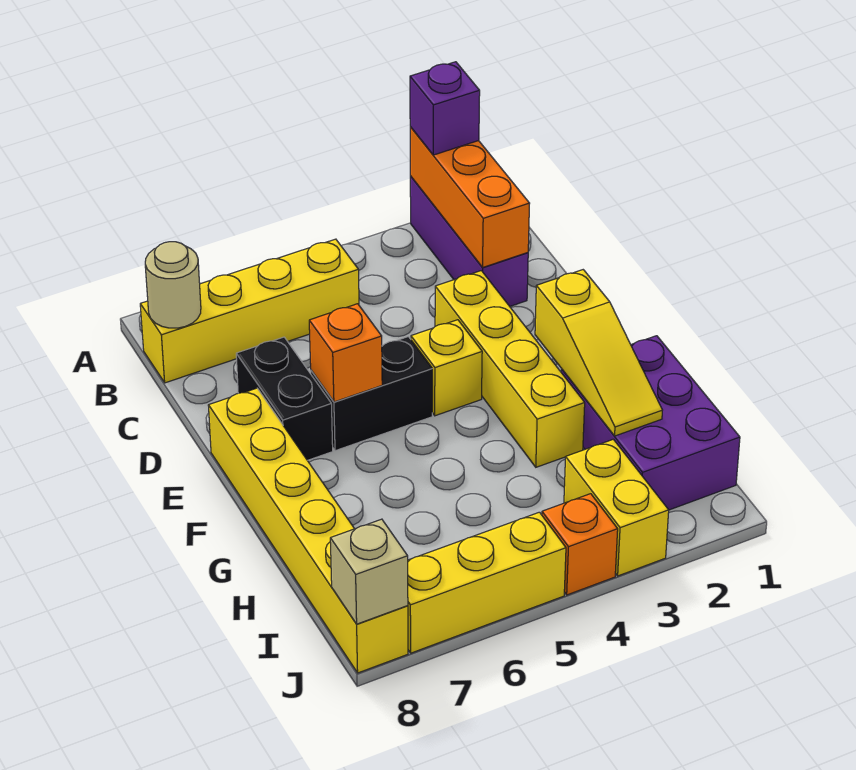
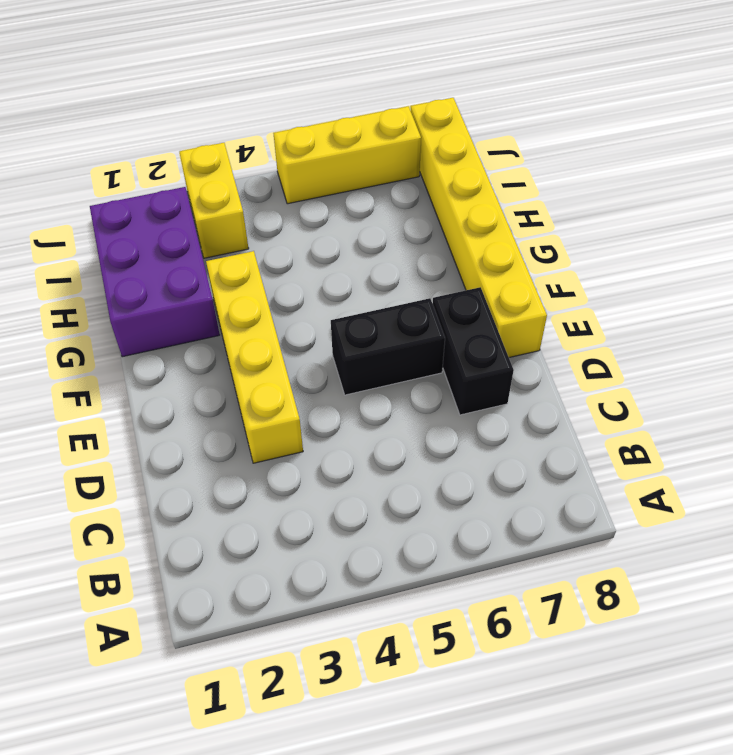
none -> purple 1x3 brick [410,176,528,306]
none -> yellow 1x4 brick [140,239,359,383]
none -> yellow 1x1 brick [411,320,482,416]

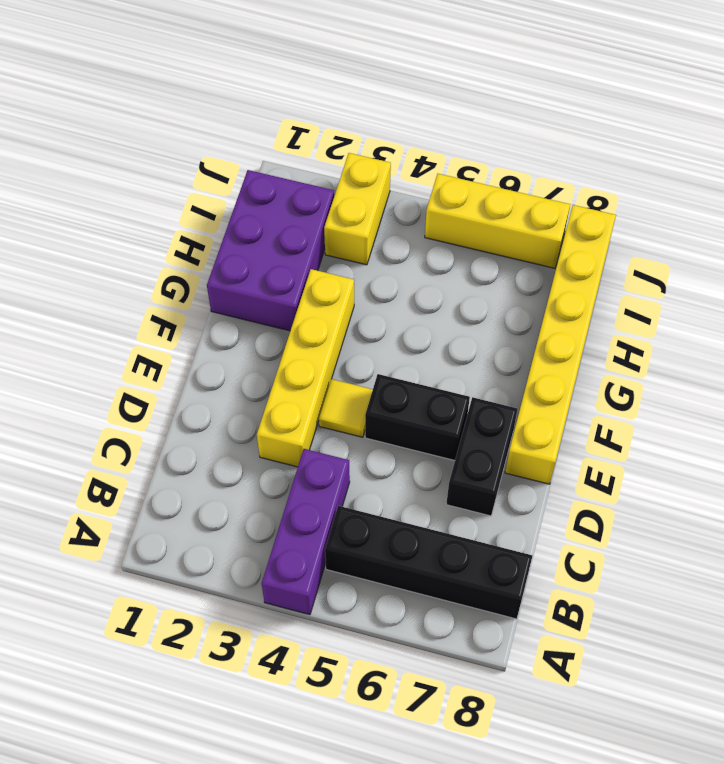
purple 1x3 brick [262,449,350,615] -> purple 1x3 brick moved to [410,176,528,306]
black 1x4 brick [325,506,532,619] -> yellow 1x4 brick [140,239,359,383]
yellow 1x1 tile [319,379,373,437] -> yellow 1x1 brick [411,320,482,416]
none -> orange 1x1 brick [542,494,618,595]
none -> orange 1x3 brick [410,127,530,267]
none -> tan 1x1 round brick [145,242,201,328]

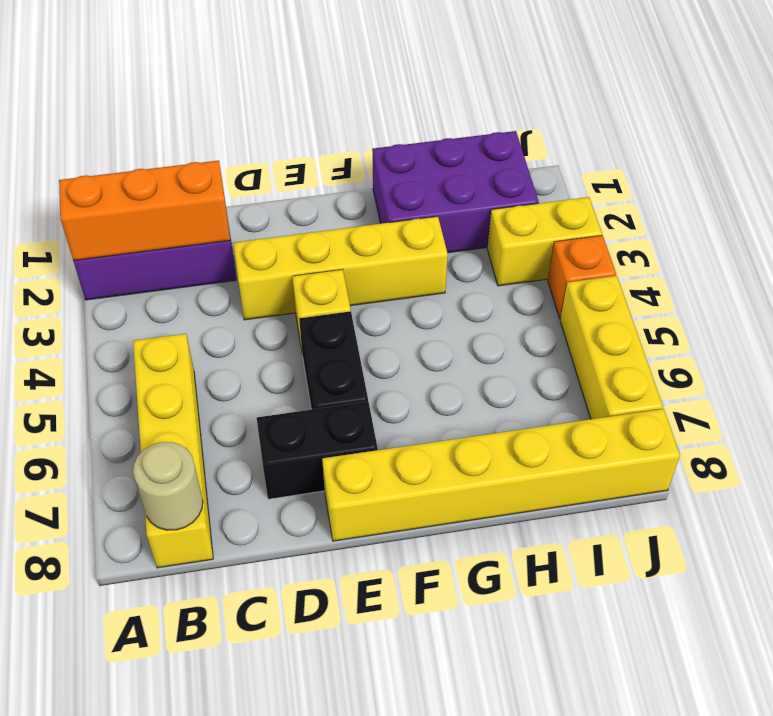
none -> orange 1x1 brick [309,304,382,402]
none -> yellow 1x3 slope [535,270,662,436]
none -> tan 1x1 brick [330,519,408,624]

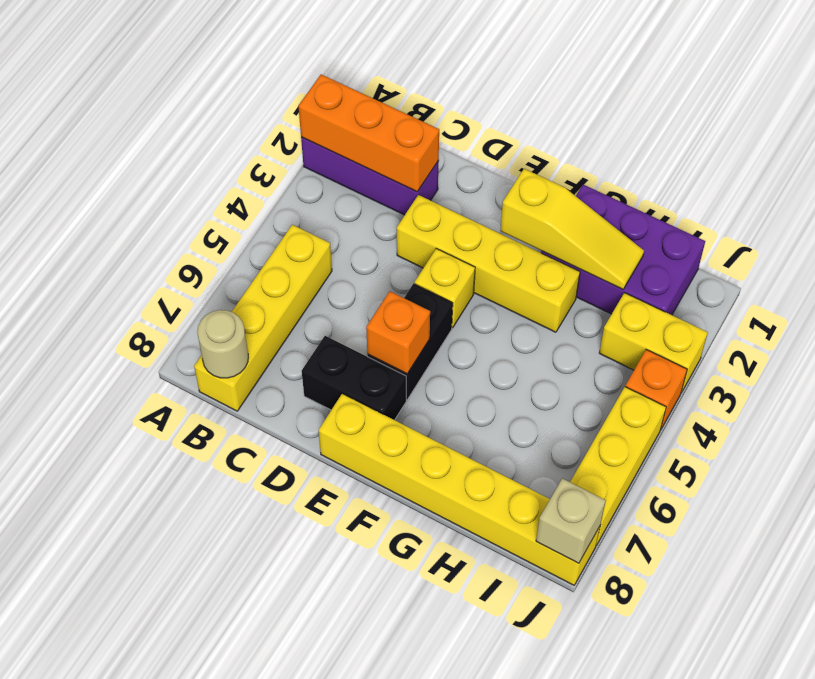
none -> purple 1x1 brick [410,62,480,155]

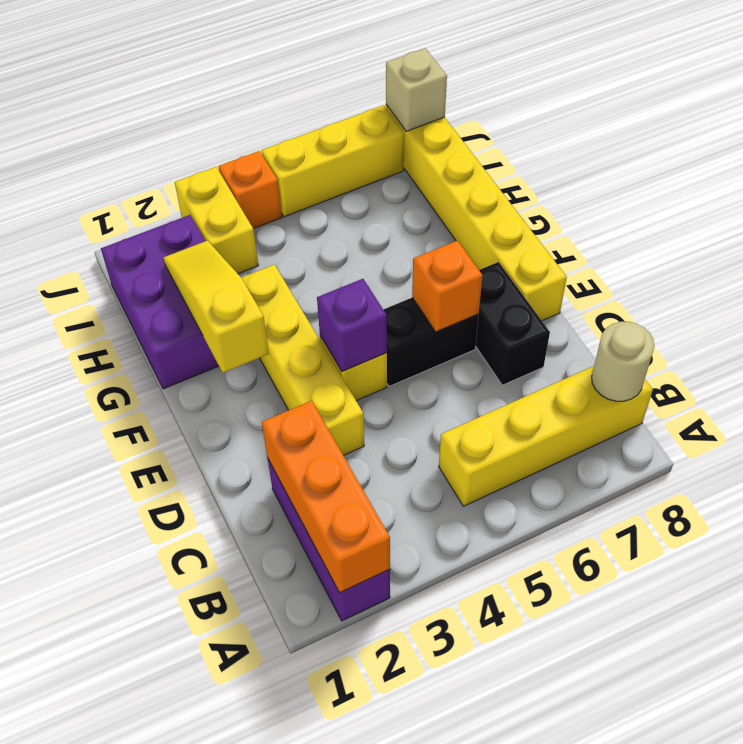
purple 1x1 brick [317,279,387,371] -> purple 1x1 brick moved to [410,62,480,155]

